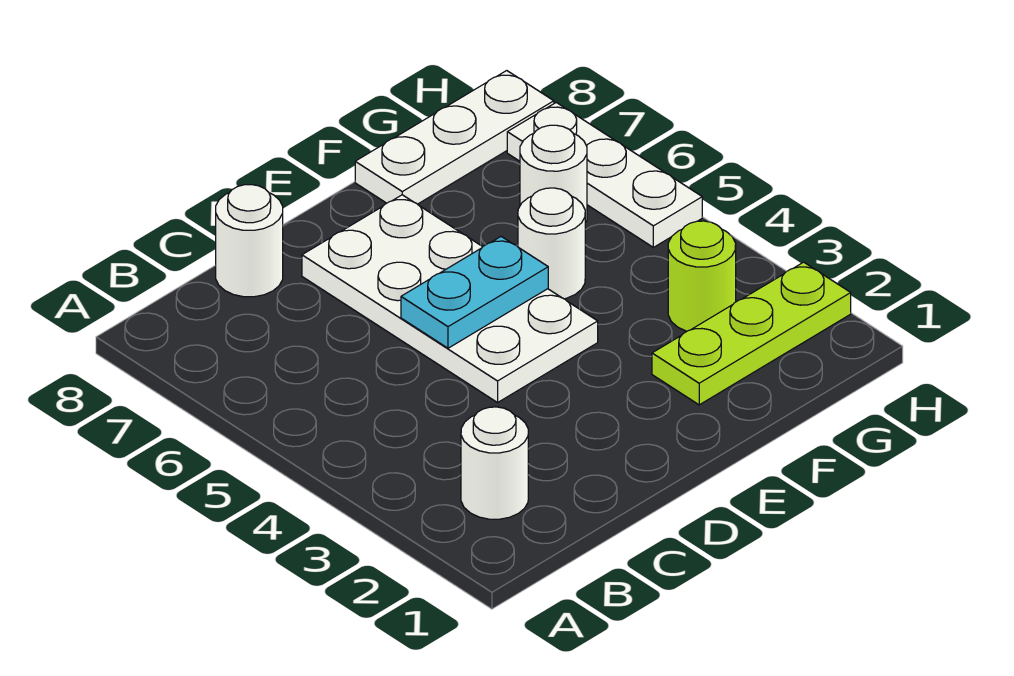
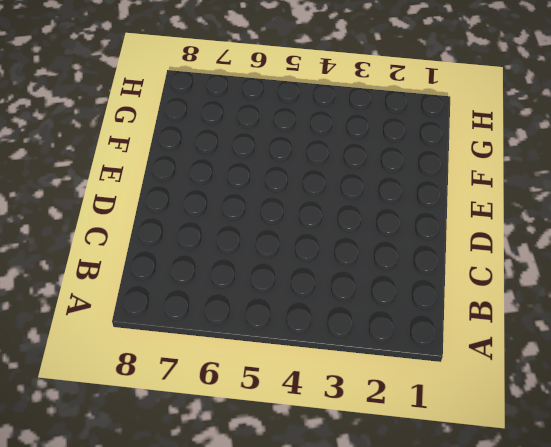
none -> white 1x1 round brick [461,407,528,519]
none -> white 1x1 round brick [216,185,283,297]

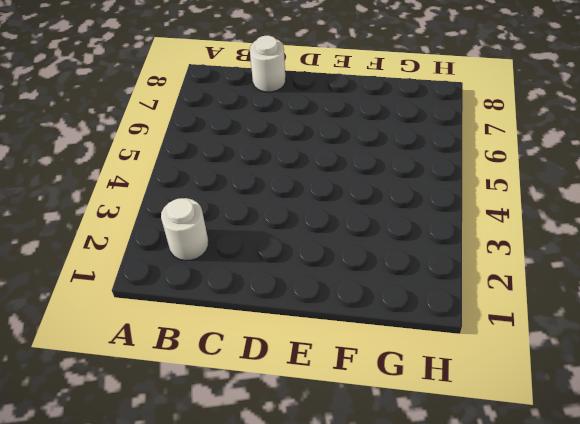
none -> white 2x4 plate [302,195,598,403]
none -> lime 1x3 plate [652,262,851,405]

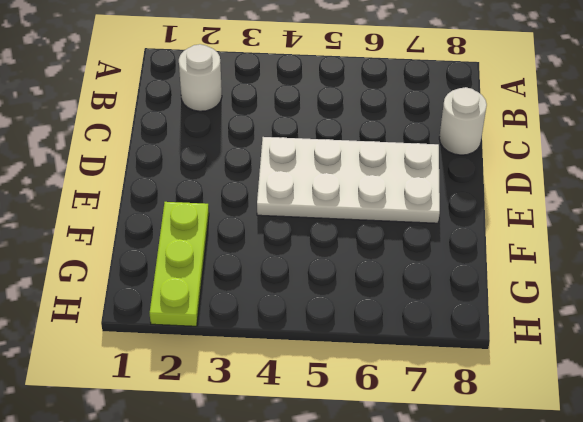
none -> white 1x1 round brick [518,188,585,299]
none -> white 1x3 plate [355,71,554,204]

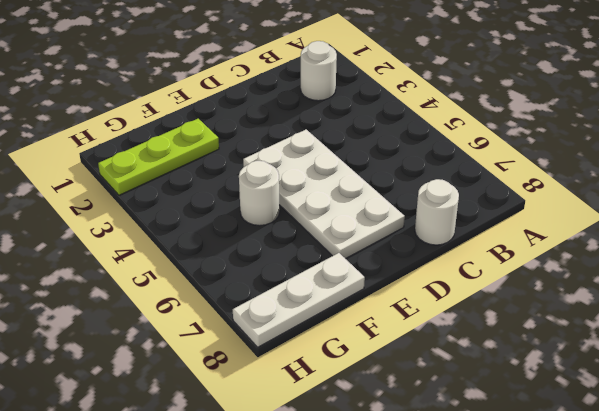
none -> lime 1x1 round brick [668,221,736,331]
none -> white 1x1 round brick [520,125,587,223]

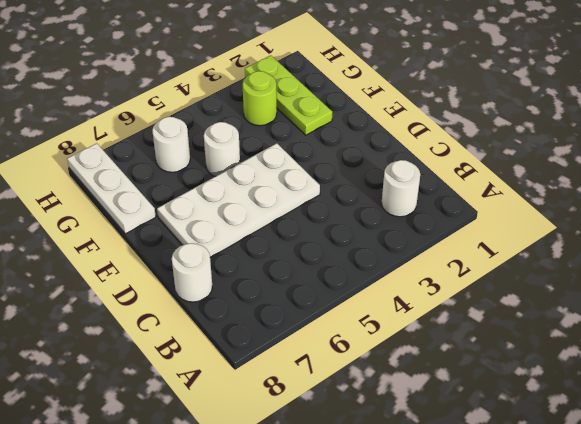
none -> white 1x3 plate [507,103,702,247]
none -> cyan 1x2 plate [401,237,548,348]

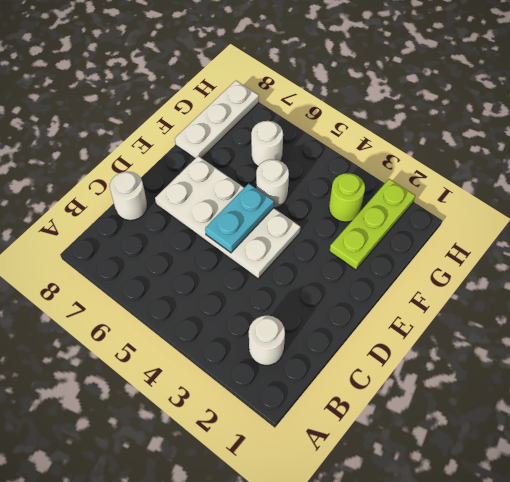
none -> white 1x3 plate [507,103,702,247]

